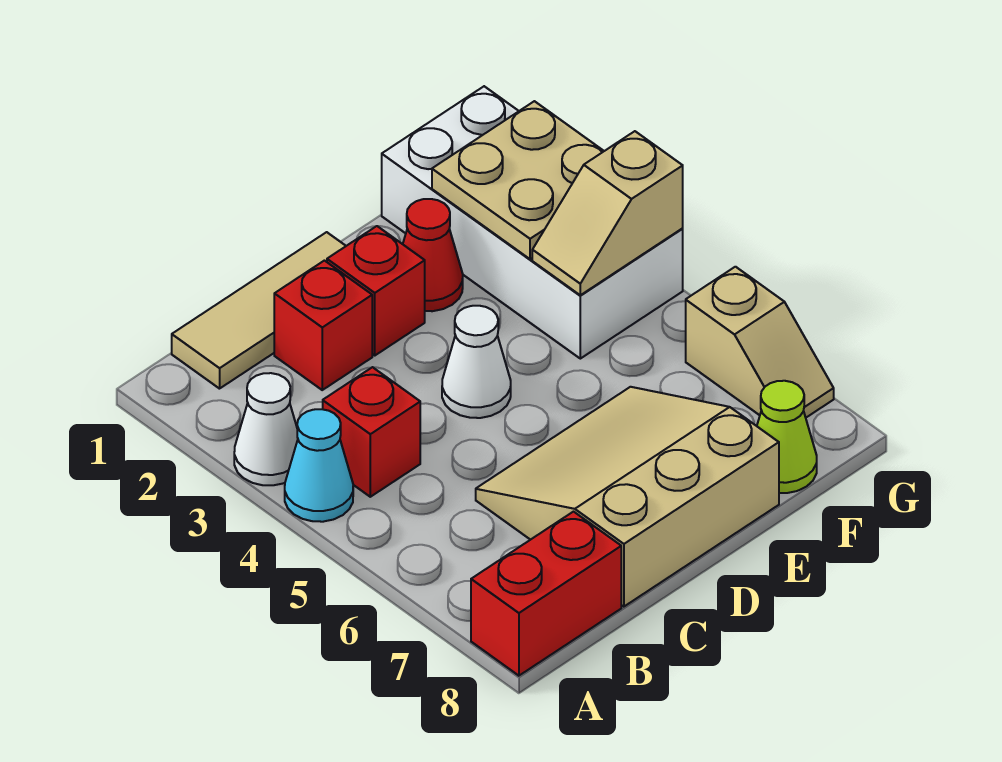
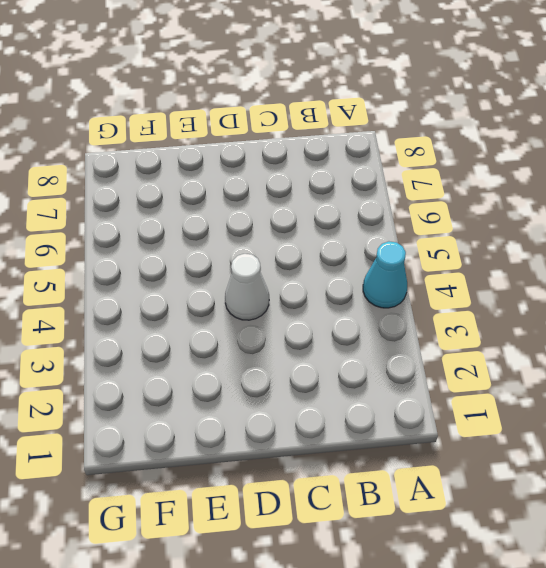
none -> white 1x1 cone [234,373,298,485]
none -> red 1x2 brick [471,512,621,676]
none -> tan 1x3 tile [172,232,346,389]

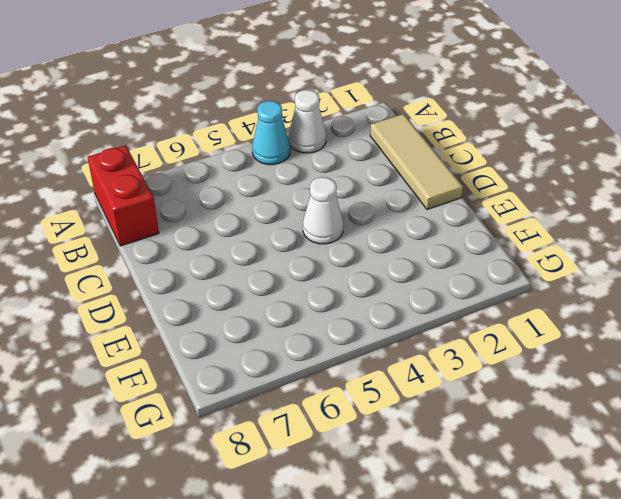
none -> red 1x1 brick [323,367,420,497]
none -> red 1x1 brick [274,261,372,390]
none -> tan 3x3 slope [476,387,779,607]

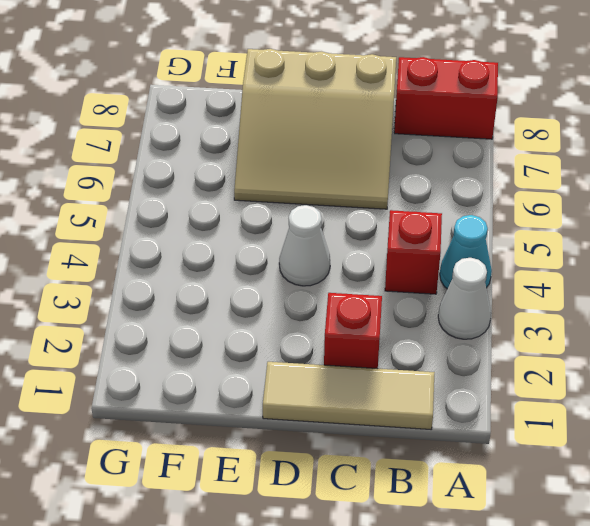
none -> red 1x1 brick [327,226,425,355]
none -> red 1x1 cone [403,199,463,311]
none -> white 2x4 brick [382,86,683,359]

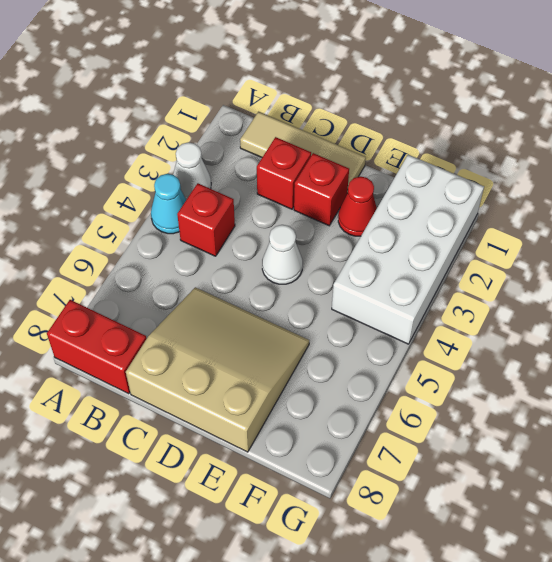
none -> lime 1x1 cone [757,381,817,493]
none -> tan 1x2 slope [686,267,834,417]
none -> tan 2x2 plate [432,101,604,259]

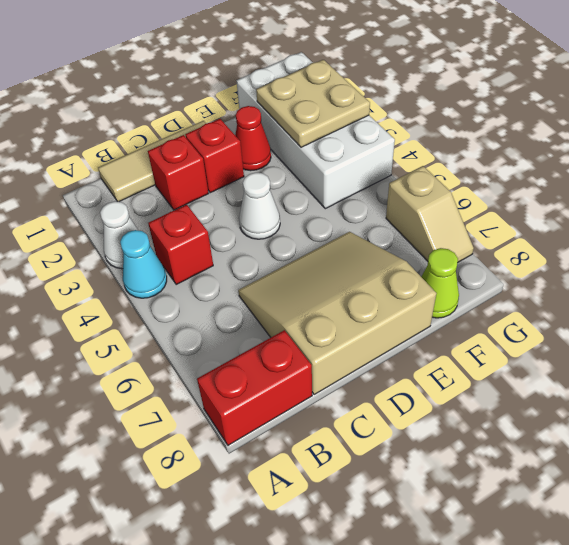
none -> tan 1x2 slope [532,131,683,295]

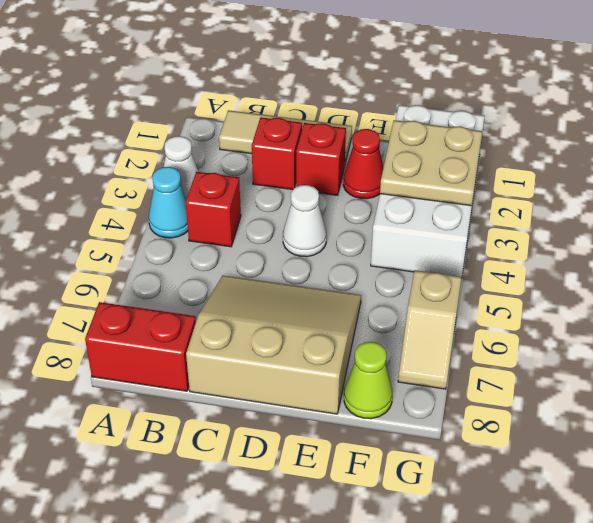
none -> tan 1x2 slope [532,131,683,295]

